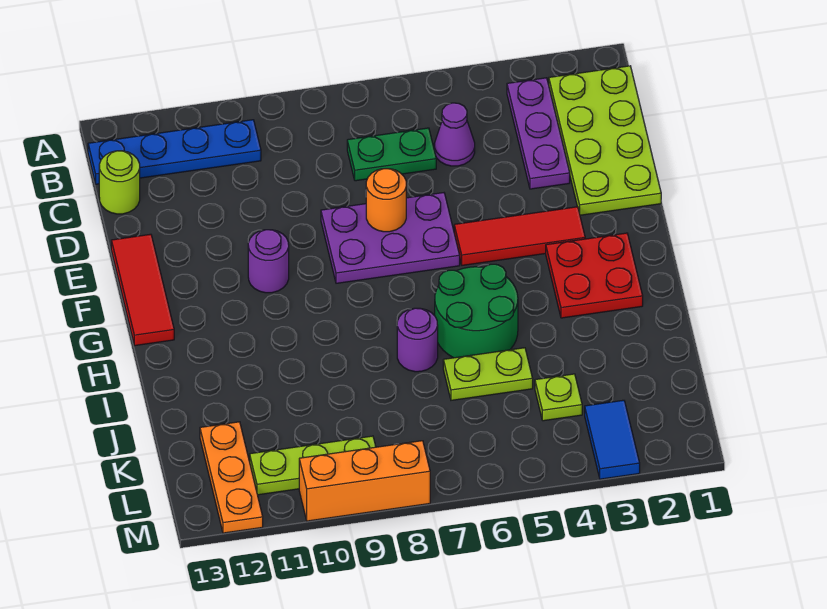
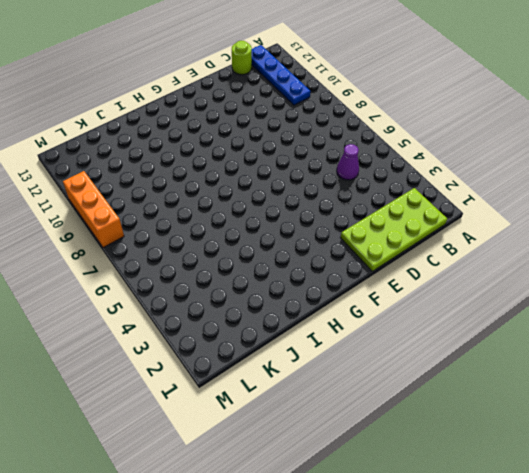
none -> purple 1x3 plate [507,78,570,189]
none -> green 1x2 plate [347,128,436,181]
none -> purple 2x3 plate [321,193,460,283]

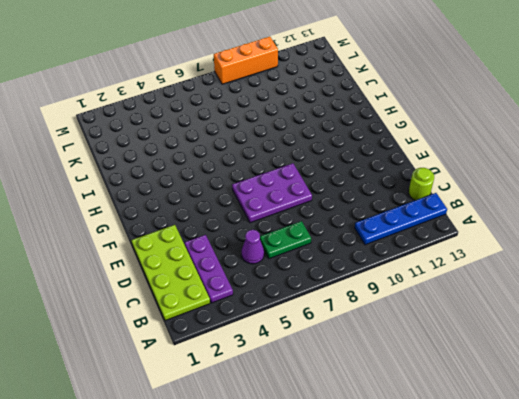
none -> red 1x3 tile [111,234,174,346]
none -> red 1x3 tile [454,207,585,265]
none -> purple 1x1 round brick [248,230,289,293]

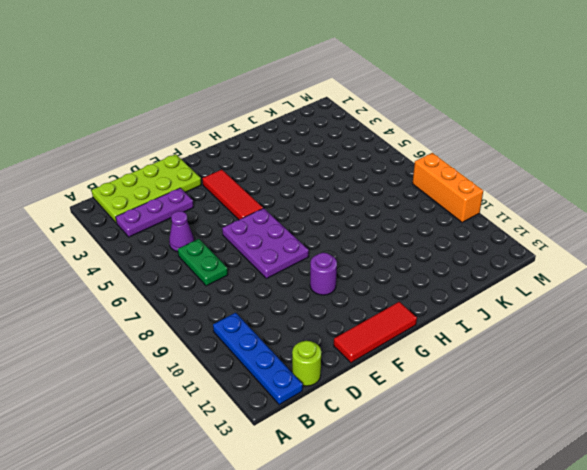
none -> red 2x2 plate [546,233,643,318]
none -> green 2x2 round brick [435,264,518,358]
none -> purple 1x1 round brick [397,308,438,372]

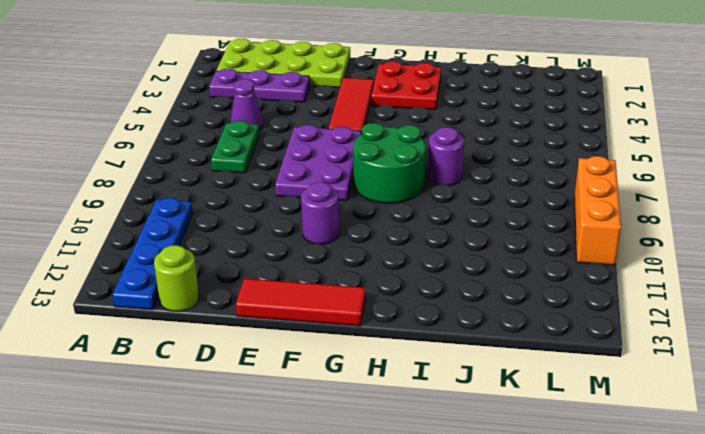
green 2x2 round brick [353,123,426,203] -> green 2x2 round brick moved to [435,264,518,358]
none -> lime 1x2 plate [443,348,533,400]
none -> lime 1x1 plate [535,374,582,421]
none -> orange 1x3 plate [200,422,263,533]

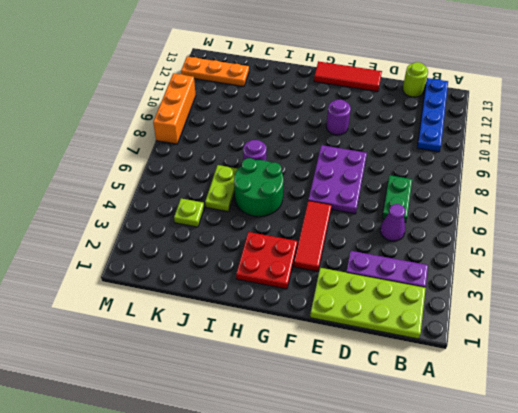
none -> blue 1x2 tile [585,400,640,479]
none -> lime 1x3 plate [250,436,376,495]
none -> orange 1x1 round brick [366,169,406,232]

